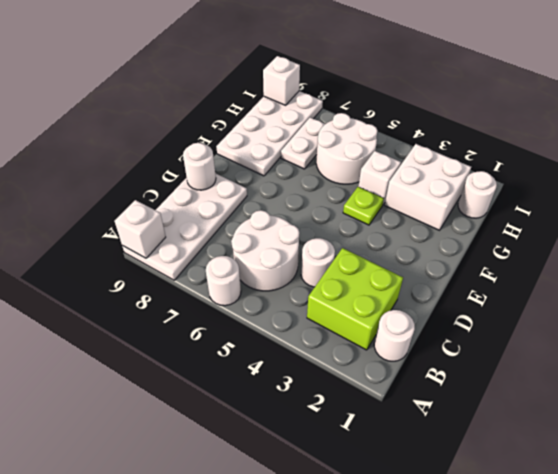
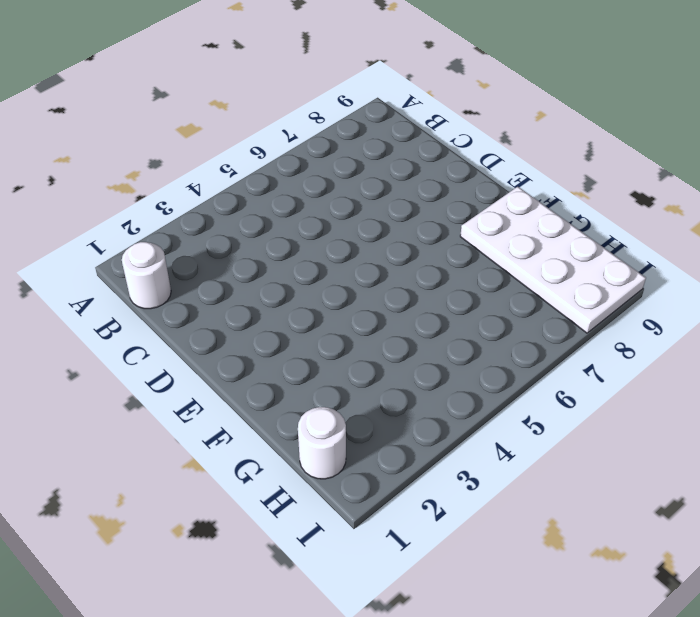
none -> white 1x1 round brick [206,256,241,306]
none -> white 2x4 plate [122,173,247,280]
none -> lime 2x2 brick [307,248,403,350]

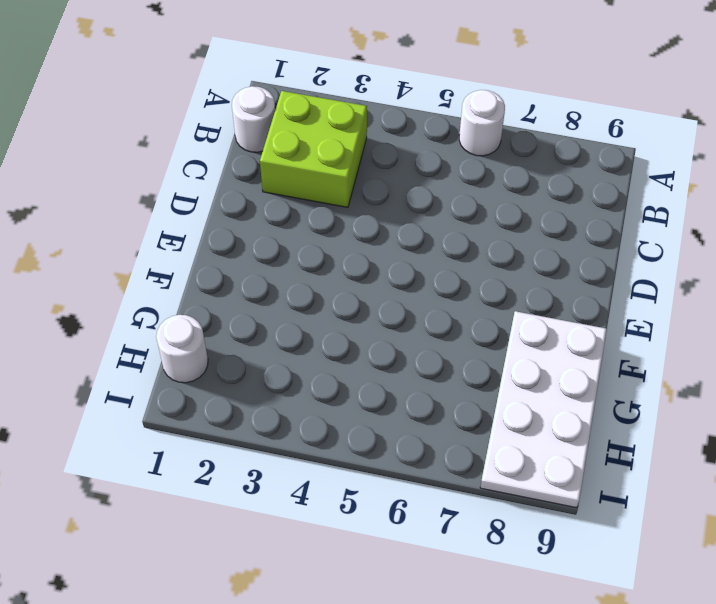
none -> white 2x4 plate [122,173,247,280]
none -> white 2x2 round brick [231,210,299,291]
none -> white 1x1 round brick [301,238,335,287]

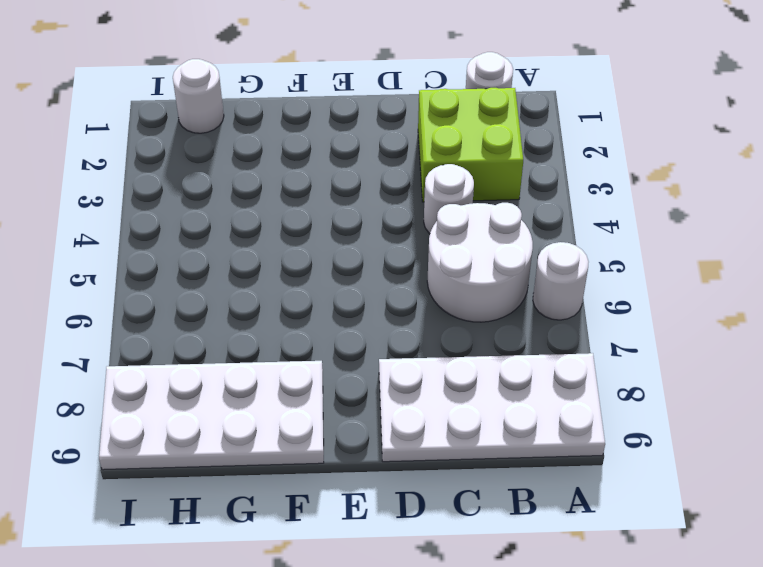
none -> lime 1x1 plate [343,187,384,225]
none -> white 2x2 brick [385,144,471,230]
none -> white 1x1 brick [358,151,401,204]

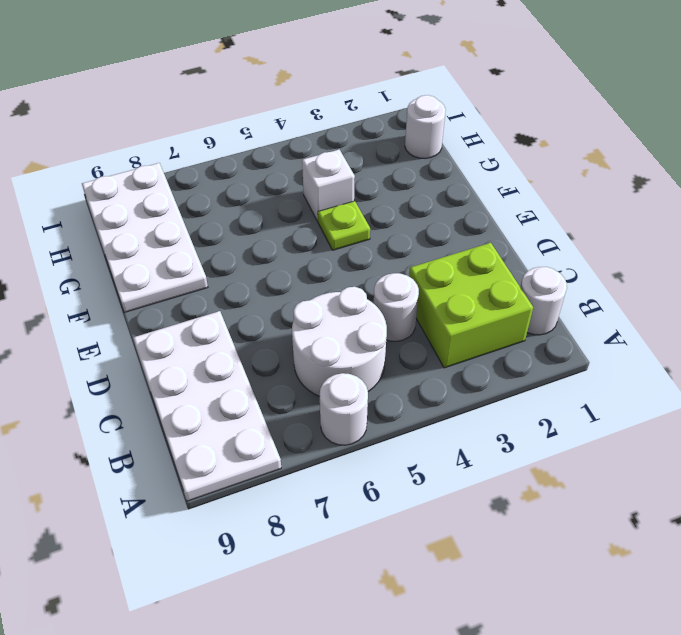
none -> white 2x2 brick [385,144,471,230]
none -> white 2x2 round brick [316,113,378,184]
none -> white 1x2 plate [281,117,325,169]

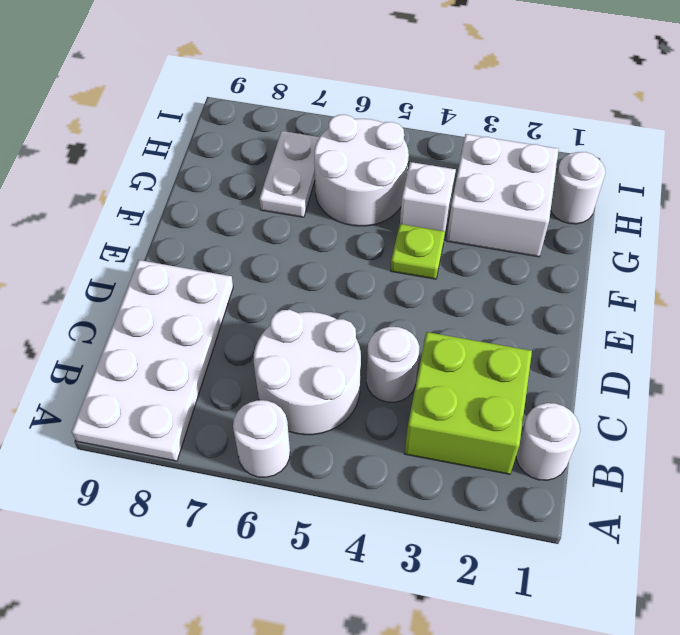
none -> white 2x4 plate [216,91,323,176]
none -> white 1x1 brick [115,200,166,258]
none -> white 1x1 round brick [183,143,216,190]

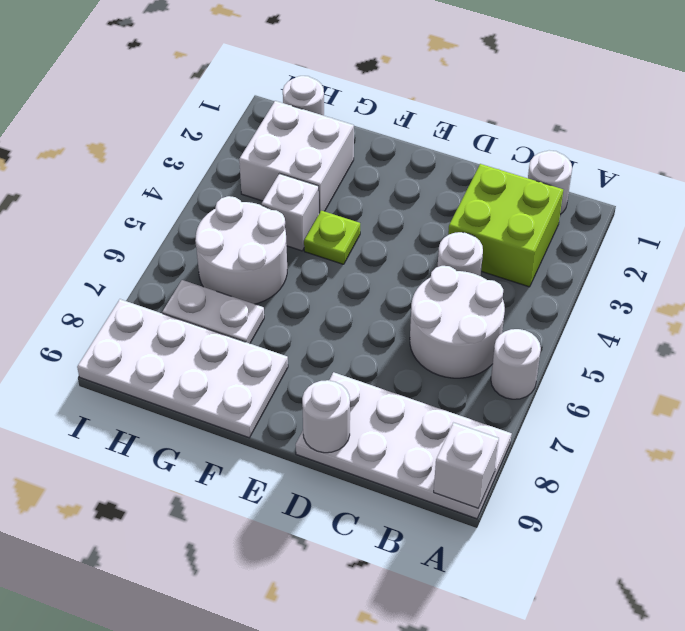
none -> white 1x1 brick [263,56,300,105]

